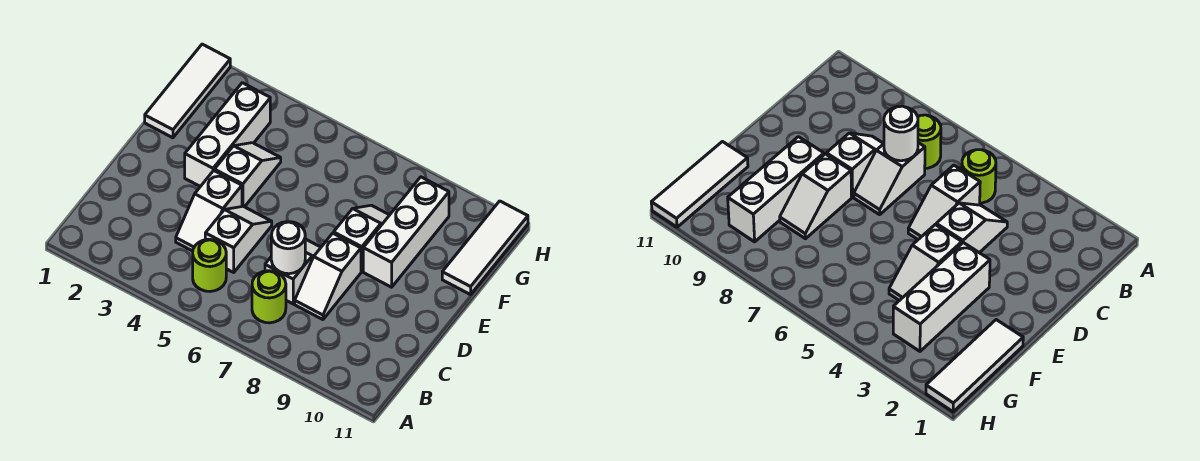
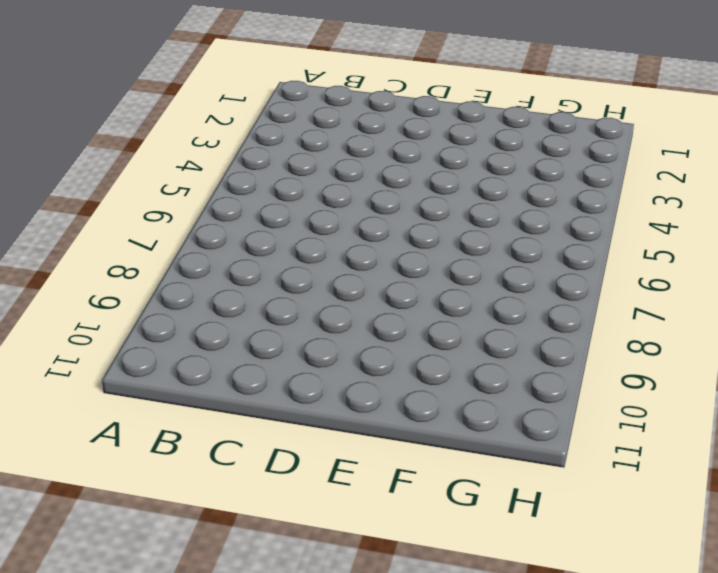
none -> lime 1x1 round brick [193,239,226,291]
none -> lime 1x1 round brick [252,271,286,323]
none -> white 1x2 slope [176,171,242,251]

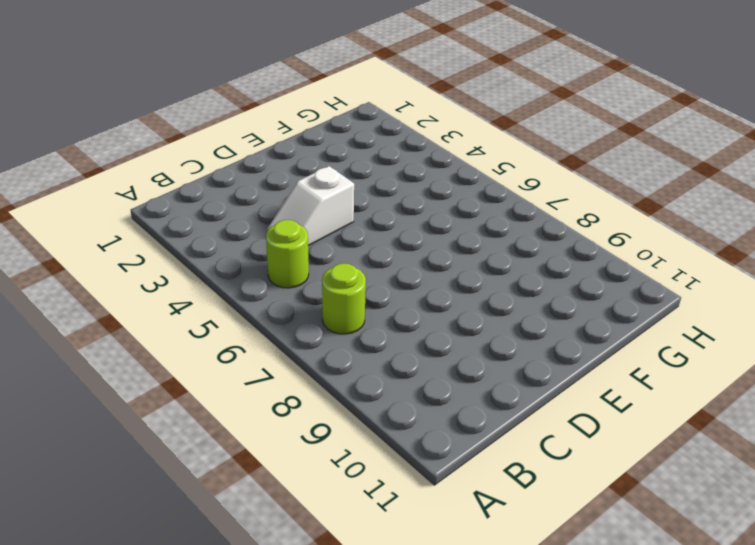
none -> white 1x2 slope [205,206,272,272]
none -> white 1x2 slope [265,239,321,304]
none -> white 1x2 slope [295,233,361,320]

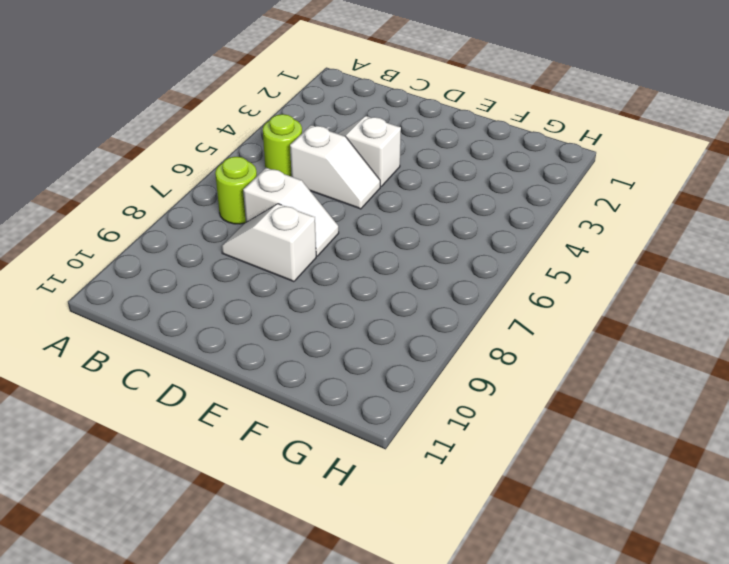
none -> white 1x3 brick [185,83,270,187]
none -> white 1x2 slope [215,143,281,207]
none -> white 1x2 slope [334,205,389,272]

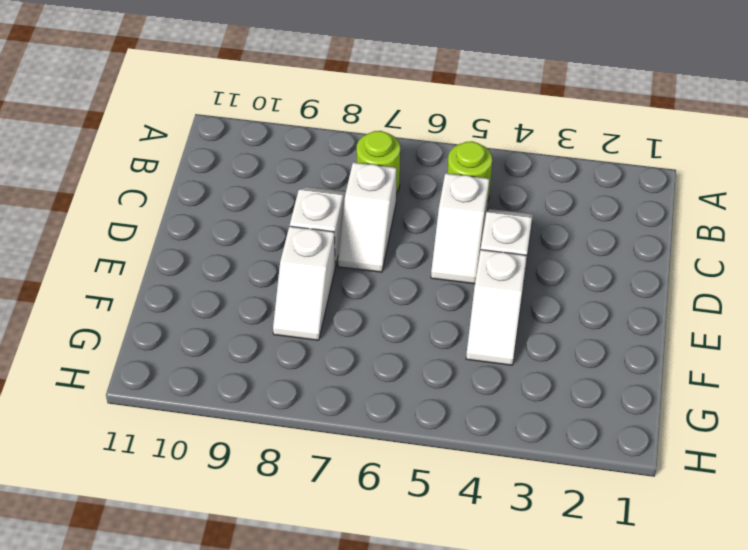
none -> white 1x3 brick [185,83,270,187]
none -> white 1x3 brick [363,177,449,287]
none -> white 1x3 tile [145,44,230,138]

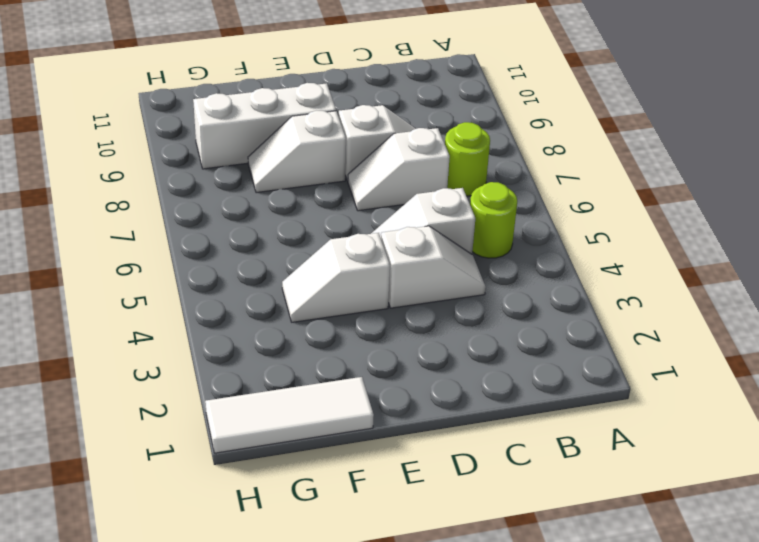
none -> white 1x3 brick [185,83,270,187]
none -> white 1x3 tile [442,201,528,295]
none -> white 1x1 round brick [271,222,305,274]

